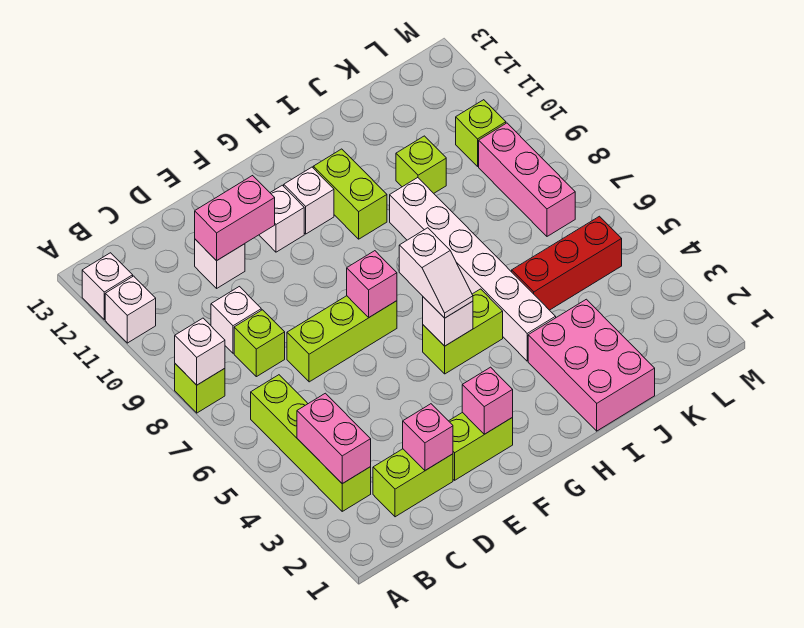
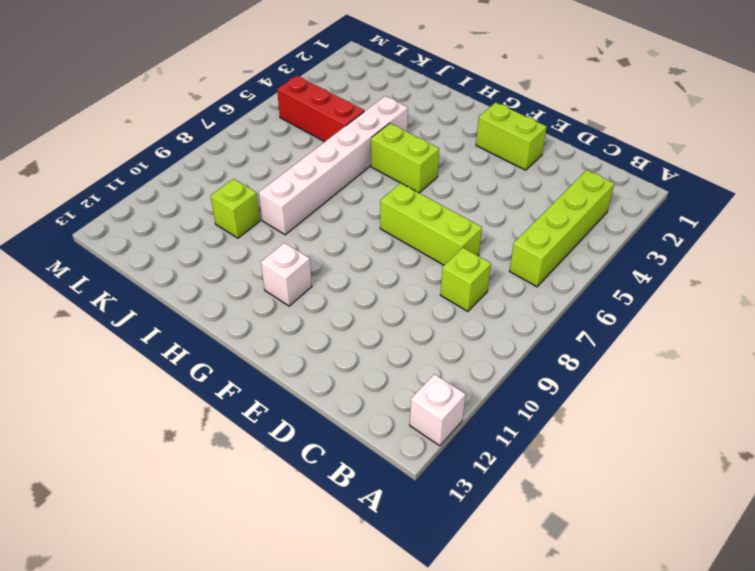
none -> lime 1x1 brick [175,364,225,413]
none -> white 1x1 brick [105,276,156,343]
none -> lime 1x2 brick [373,449,453,517]

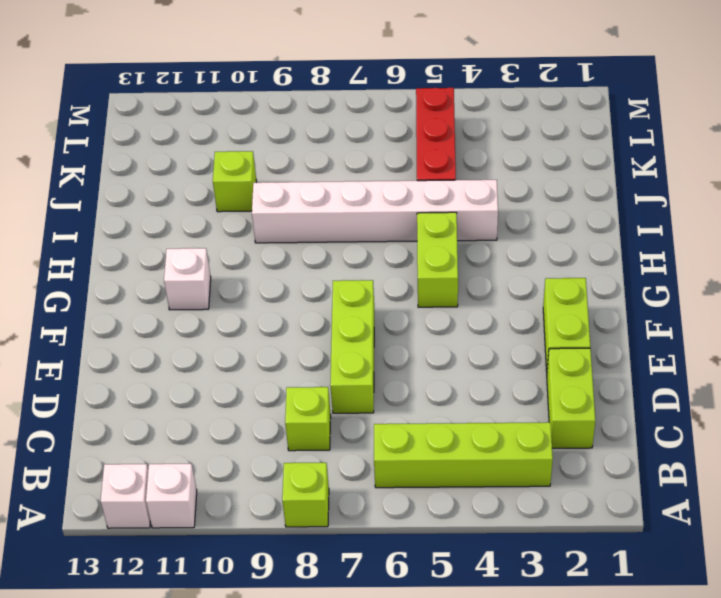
none -> white 1x1 brick [211,287,261,353]
none -> white 1x1 brick [195,239,245,288]
none -> white 1x1 brick [259,185,304,252]

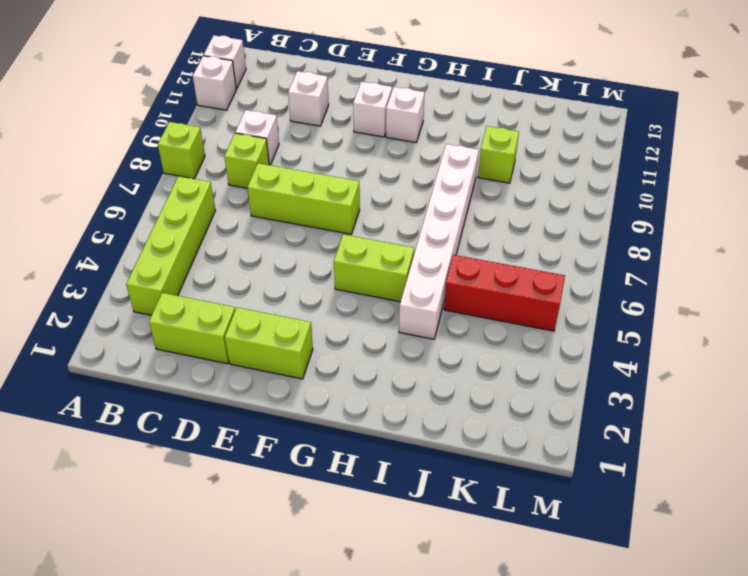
none -> lime 1x2 brick [313,149,387,239]
none -> pink 2x3 brick [528,299,655,431]
none -> pink 1x3 brick [479,123,575,236]

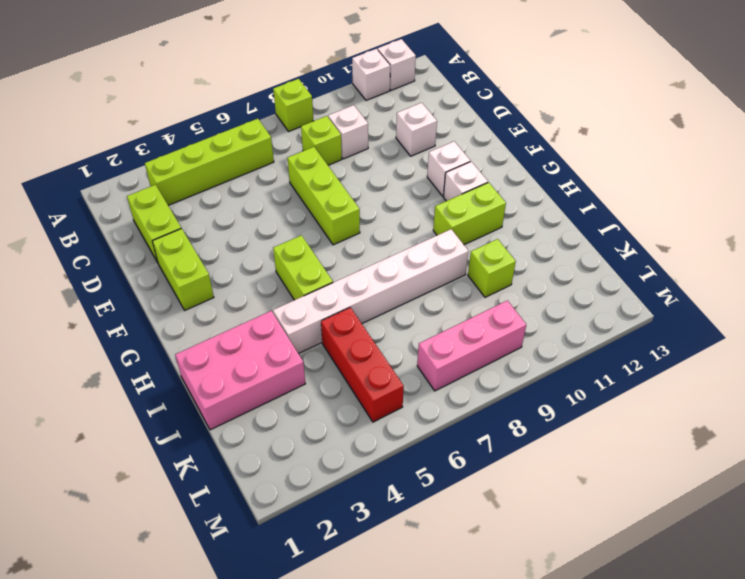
none -> lime 1x1 brick [456,100,506,166]
none -> white 1x1 brick [175,318,225,385]
none -> pink 1x2 brick [297,393,371,484]

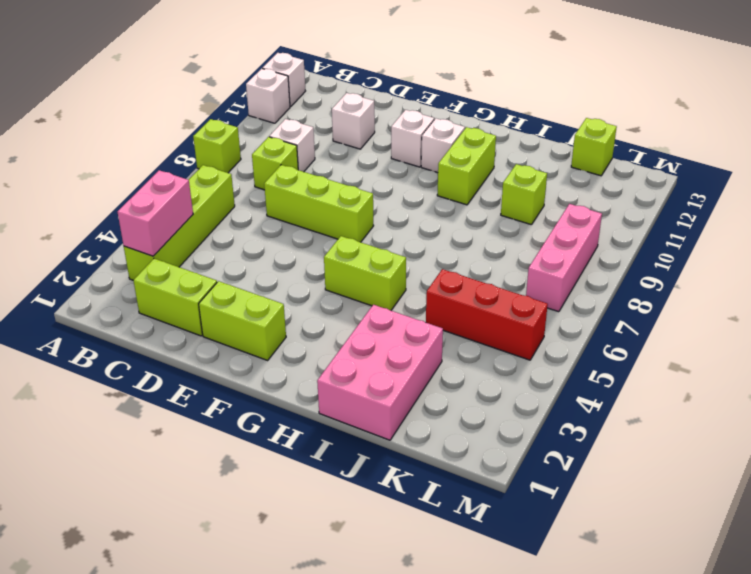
lime 1x1 brick [571,118,617,176] -> lime 1x1 brick moved to [456,100,506,166]
none -> white 1x6 brick [390,178,556,361]
none -> white 1x1 brick [175,318,225,385]
none -> pink 1x1 brick [403,404,453,471]

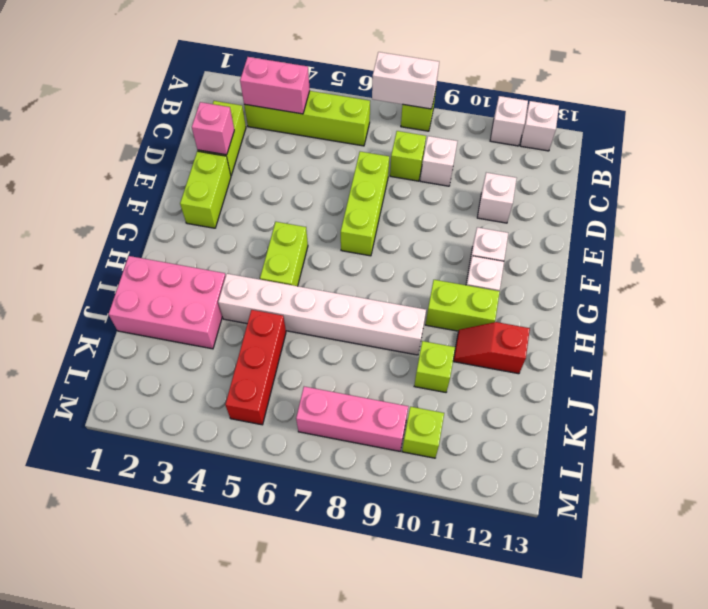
white 1x2 brick [372,52,439,109] -> white 1x1 brick [175,318,225,385]
red 1x2 slope [453,322,530,374] -> none
none -> pink 1x2 brick [195,176,275,261]
none -> pink 1x1 brick [462,367,513,434]
none -> pink 1x1 brick [347,251,397,317]

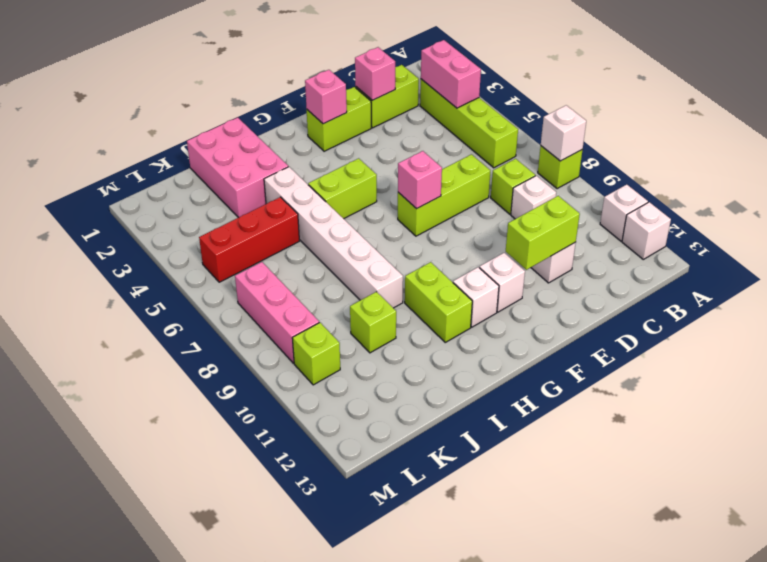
lime 1x2 brick [506,196,580,270] -> pink 1x2 brick [195,176,275,261]
none -> white 1x1 brick [423,297,473,346]
none -> white 1x2 slope [399,228,473,318]

